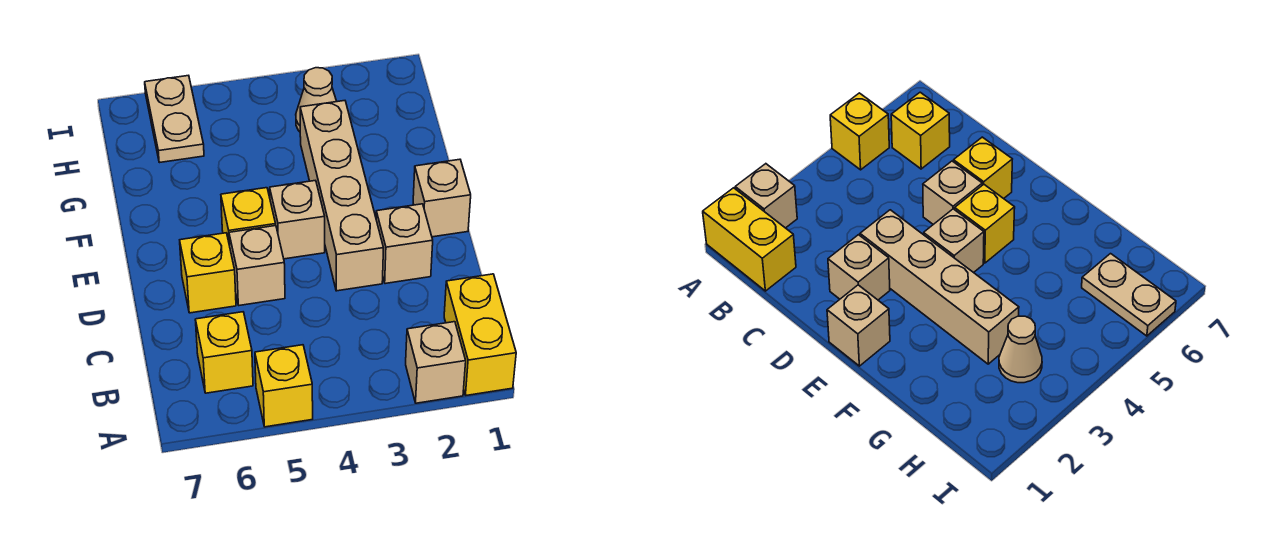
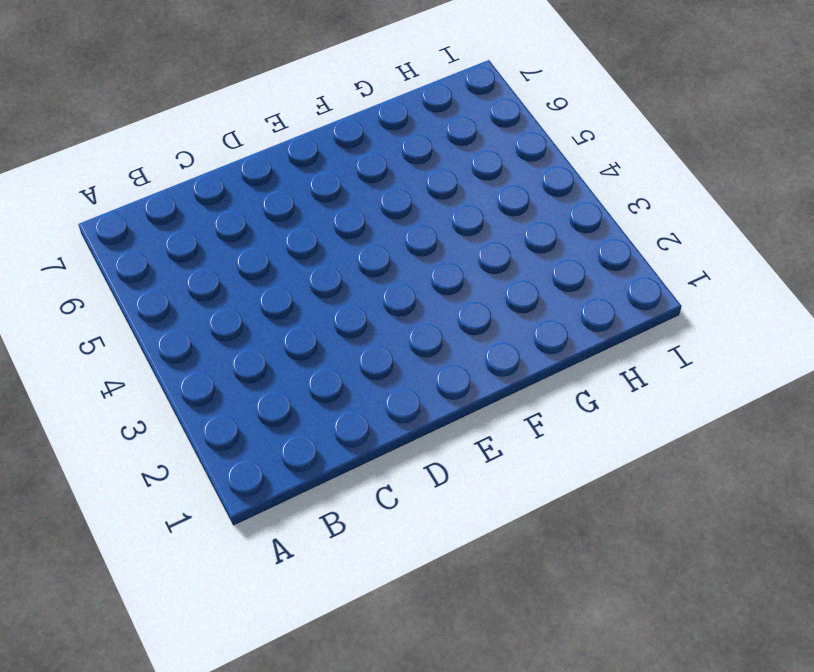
none -> yellow 1x2 brick [444,274,516,395]
none -> tan 1x1 brick [406,322,466,403]
none -> yellow 1x1 brick [255,345,313,427]

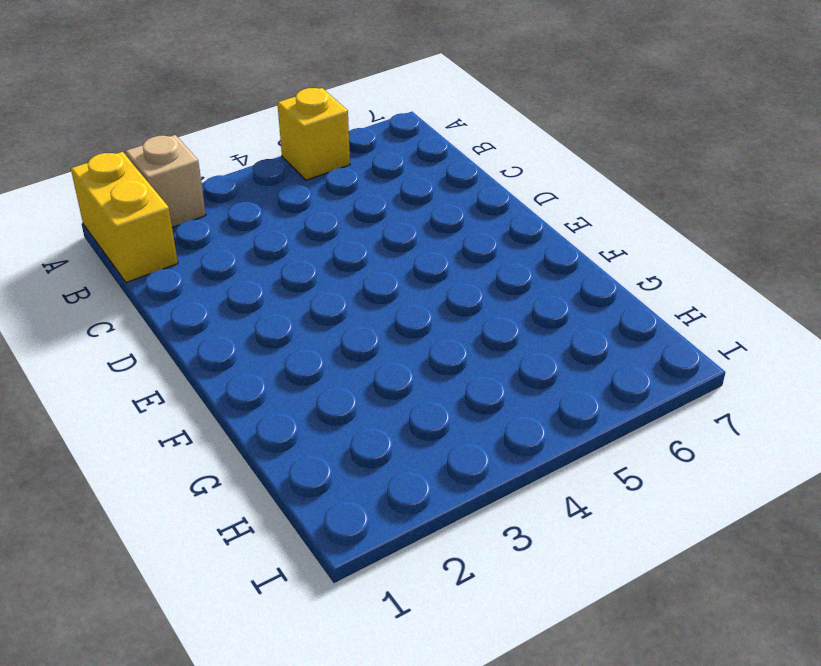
none -> yellow 1x1 brick [195,312,253,393]
none -> tan 1x1 brick [376,204,433,284]
none -> tan 1x4 brick [300,101,384,291]

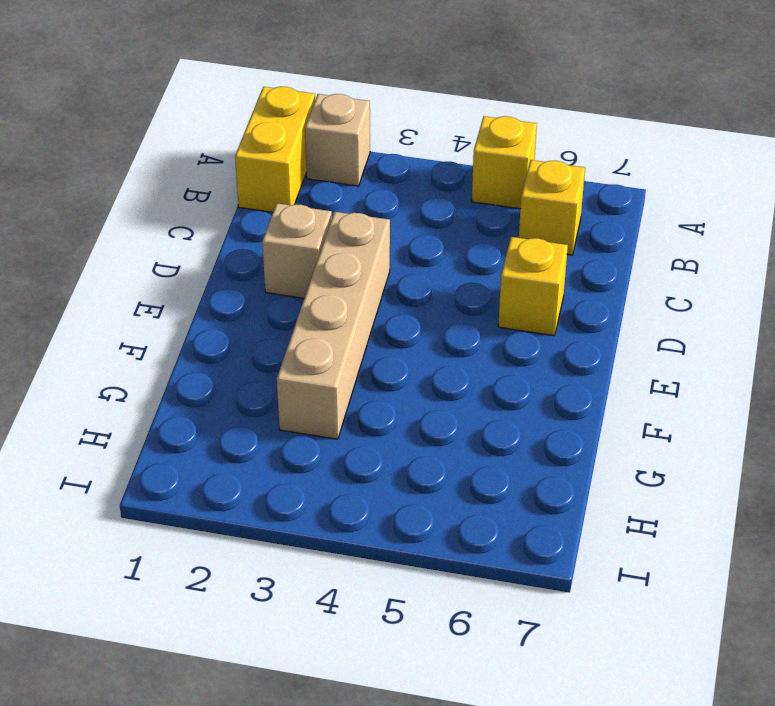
none -> tan 1x1 brick [229,226,285,305]
none -> tan 1x1 brick [413,159,471,237]
none -> tan 1x1 brick [270,180,325,259]

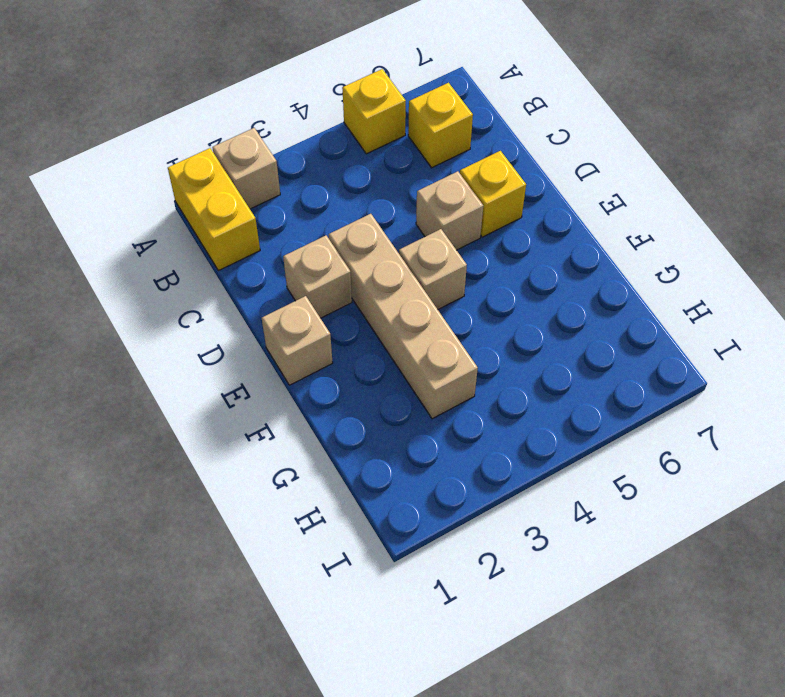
none -> yellow 1x1 brick [221,188,276,246]
none -> tan 1x1 cone [296,68,337,132]
none -> tan 1x2 plate [145,75,204,163]

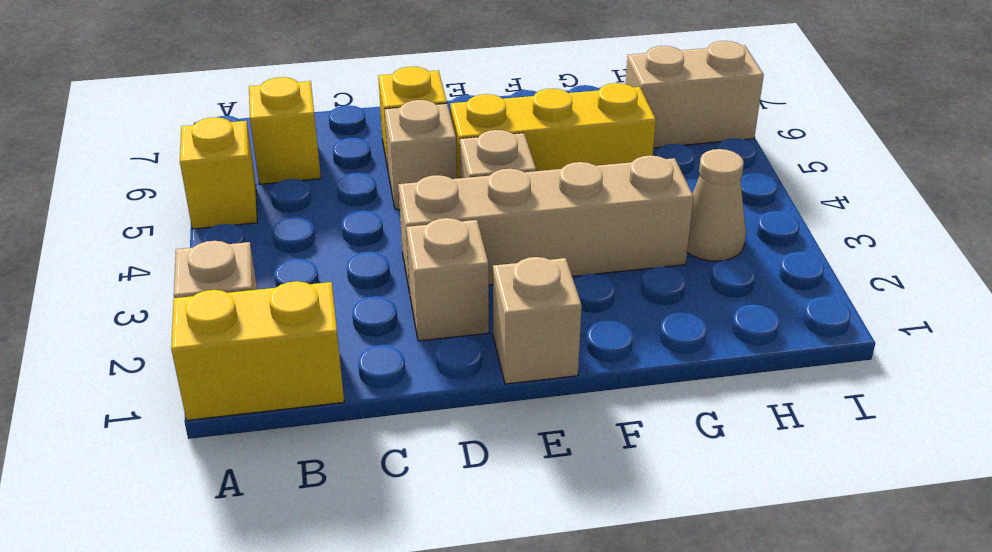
yellow 1x3 brick [450,83,656,179] -> yellow 1x1 brick [221,188,276,246]
tan 1x2 brick [626,41,764,148] -> tan 1x2 plate [145,75,204,163]

